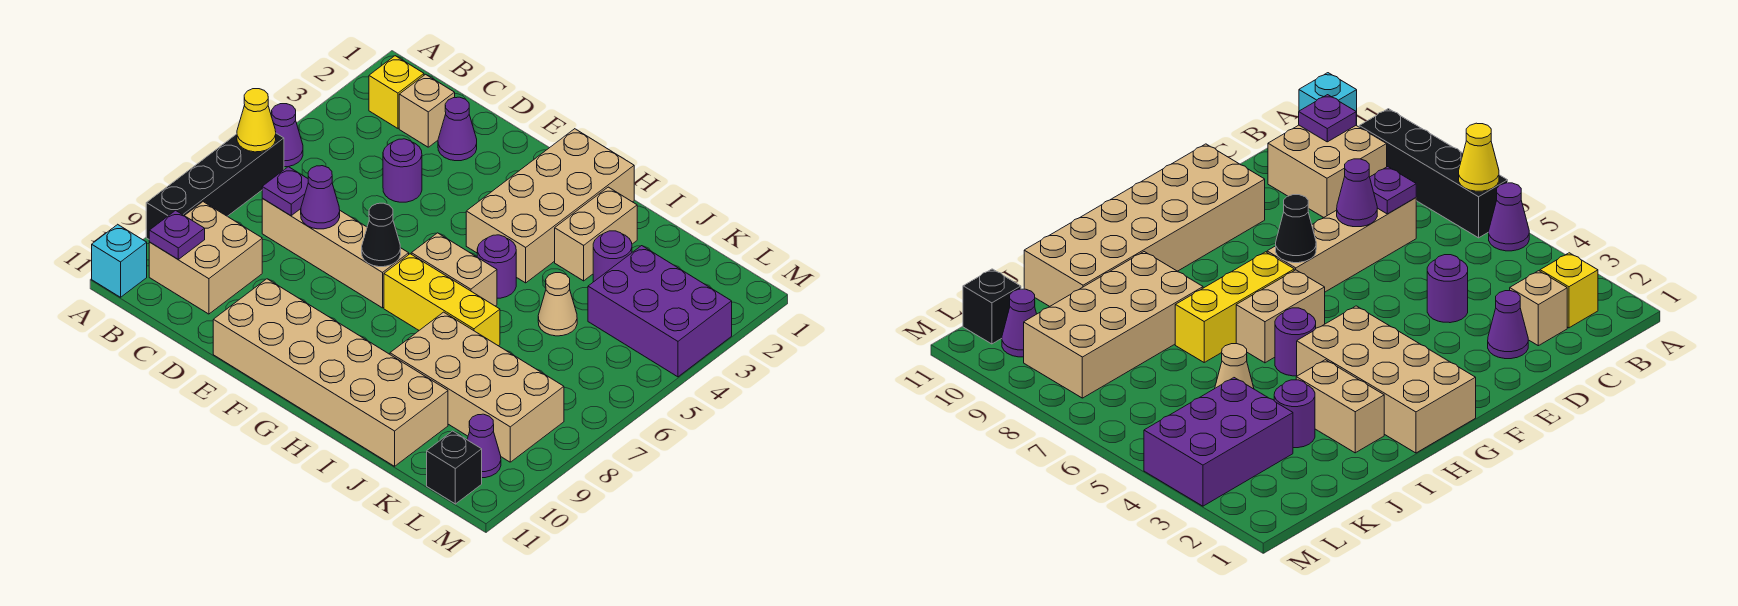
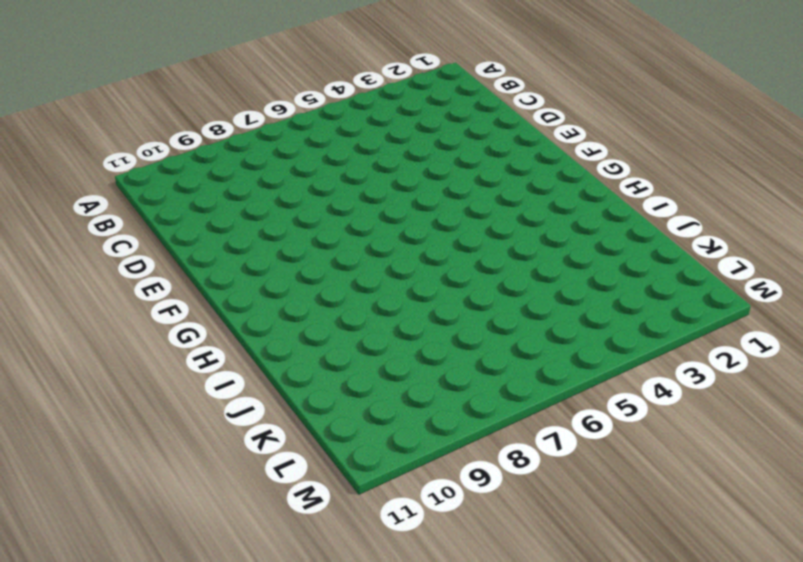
none -> purple 1x1 cone [272,104,303,167]
none -> black 1x4 brick [146,133,284,239]
none -> cyan 1x1 brick [92,224,147,297]

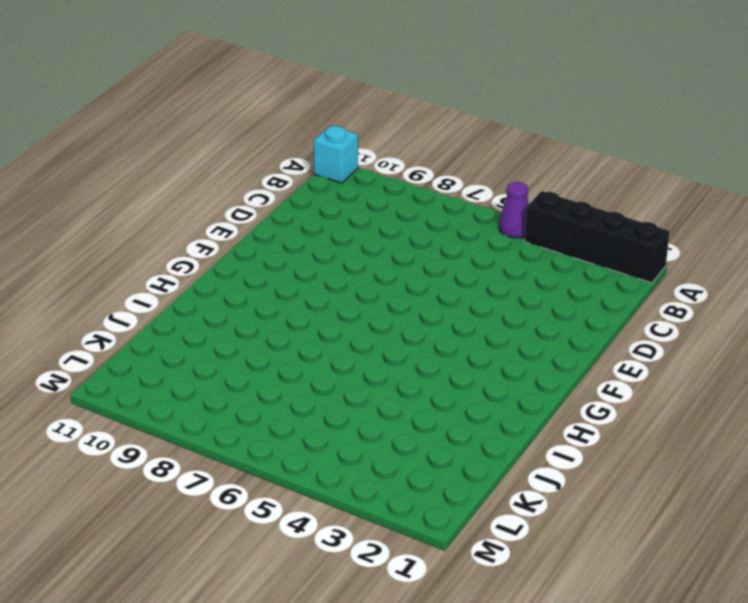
black 1x4 brick [524,191,669,283] -> black 1x4 brick moved to [146,133,284,239]
none -> yellow 1x1 brick [369,56,424,128]
none -> tan 2x2 brick [149,202,262,314]
none -> tan 1x1 brick [399,74,455,147]

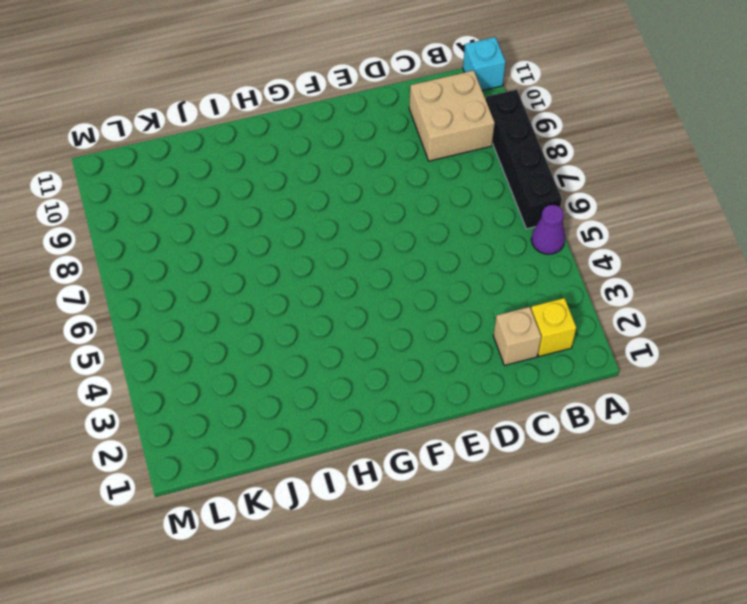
none -> tan 1x4 brick [262,199,409,308]
none -> purple 1x1 cone [438,97,477,161]
none -> purple 1x1 round brick [383,139,422,202]

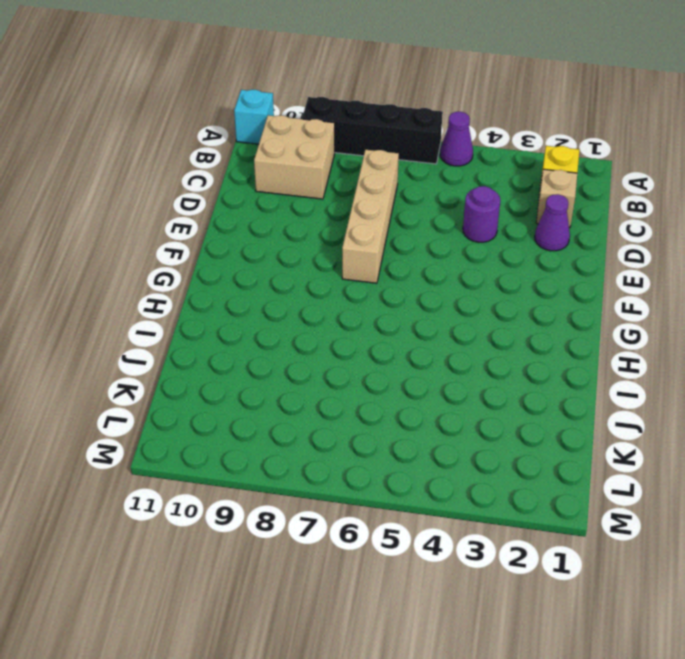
none -> tan 2x6 brick [213,279,448,466]
none -> tan 2x4 brick [466,129,634,283]
none -> tan 1x2 brick [411,233,497,306]

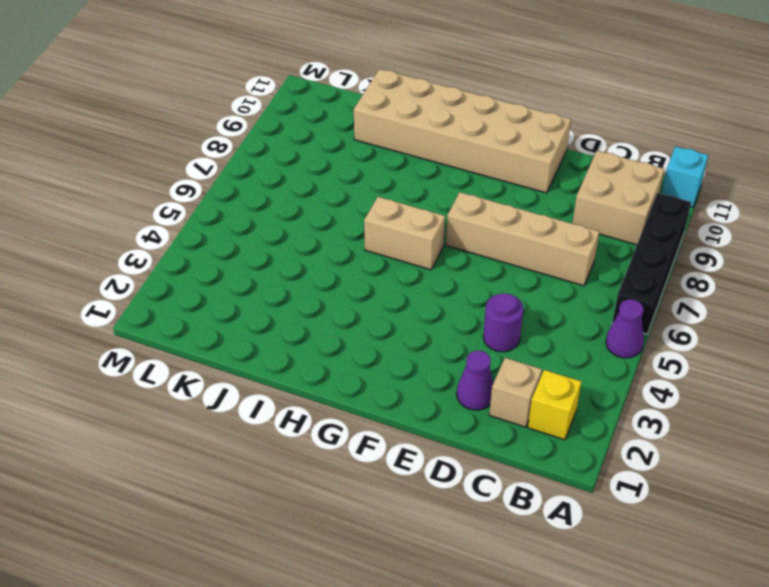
none -> tan 2x4 brick [466,129,634,283]
none -> yellow 1x3 brick [384,254,500,346]
none -> purple 1x1 round brick [477,235,516,298]

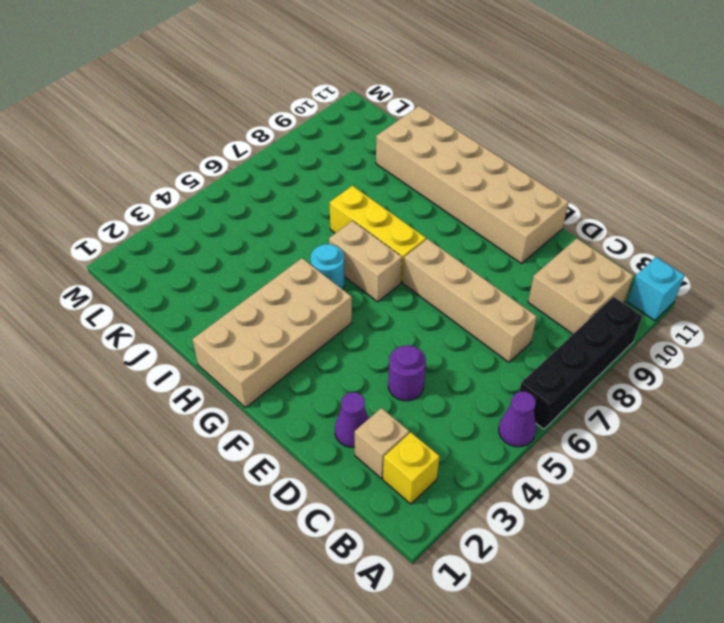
cyan 1x1 round brick [310,244,345,289] -> purple 1x1 round brick [477,235,516,298]
none -> tan 1x2 brick [555,187,637,281]
none -> tan 2x4 brick [390,312,564,462]
none -> purple 1x1 round brick [593,231,632,282]

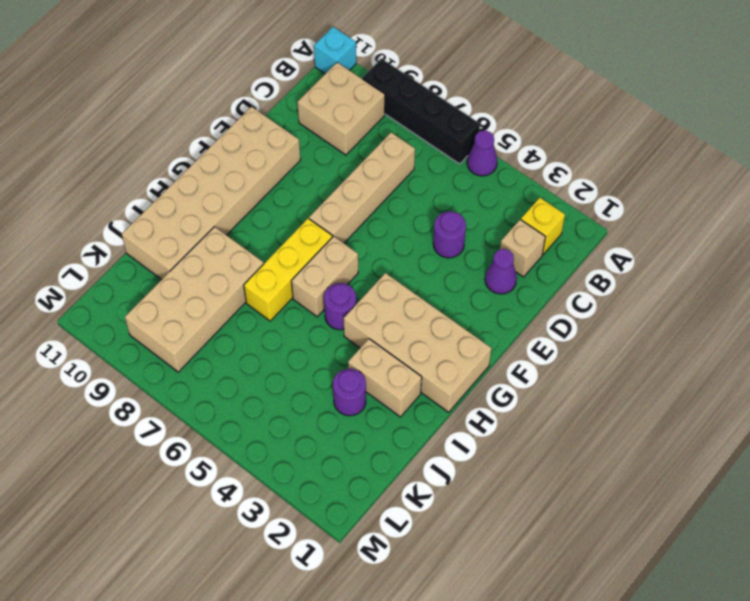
none -> tan 1x1 cone [538,273,577,336]
none -> purple 2x3 brick [588,246,732,377]
none -> purple 1x1 cone [467,414,501,478]

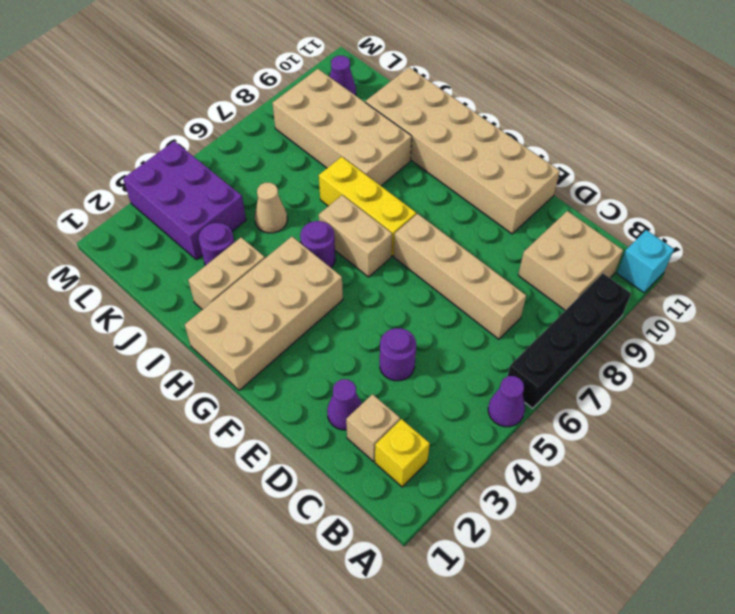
none -> black 1x1 brick [427,431,482,504]
none -> yellow 1x1 cone [237,89,276,152]
none -> purple 1x1 plate [149,210,205,259]

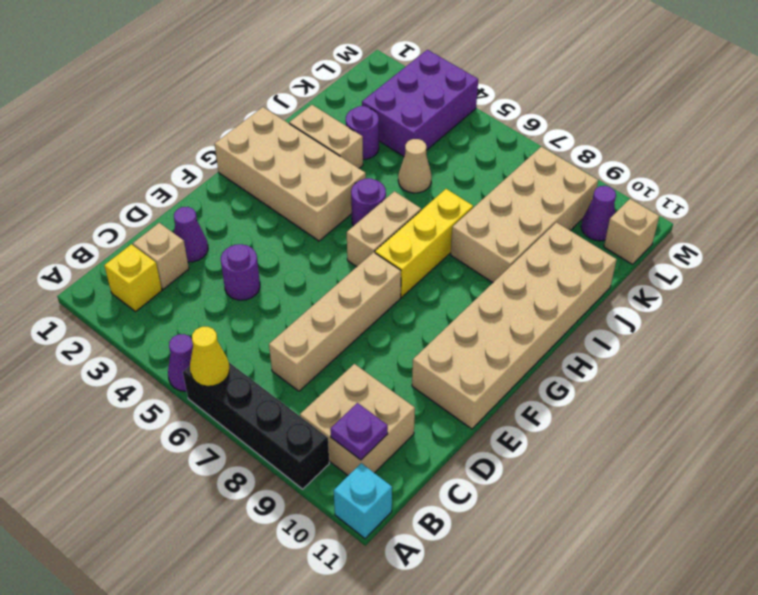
tan 1x1 brick [604,199,659,264] -> black 1x1 brick [427,431,482,504]
none -> purple 1x1 plate [262,167,308,216]
none -> purple 1x1 cone [301,166,340,229]
none -> black 1x1 cone [362,203,401,267]

